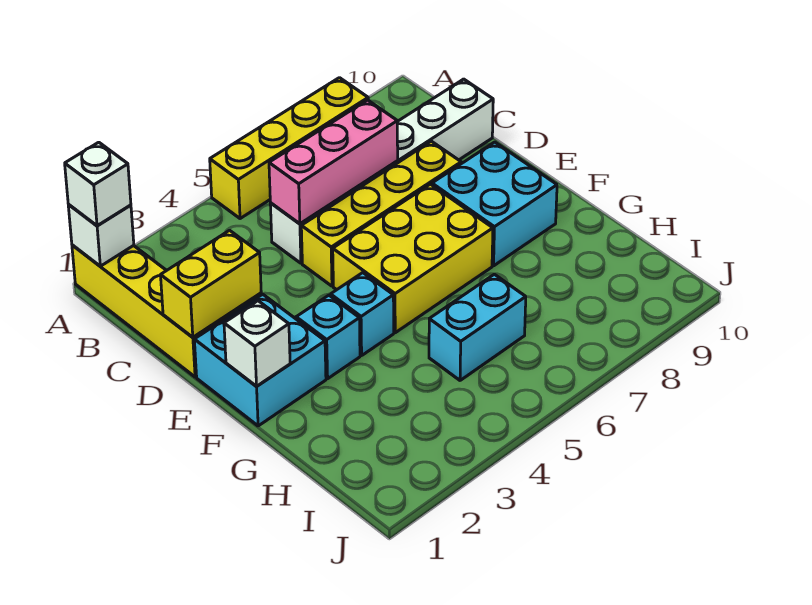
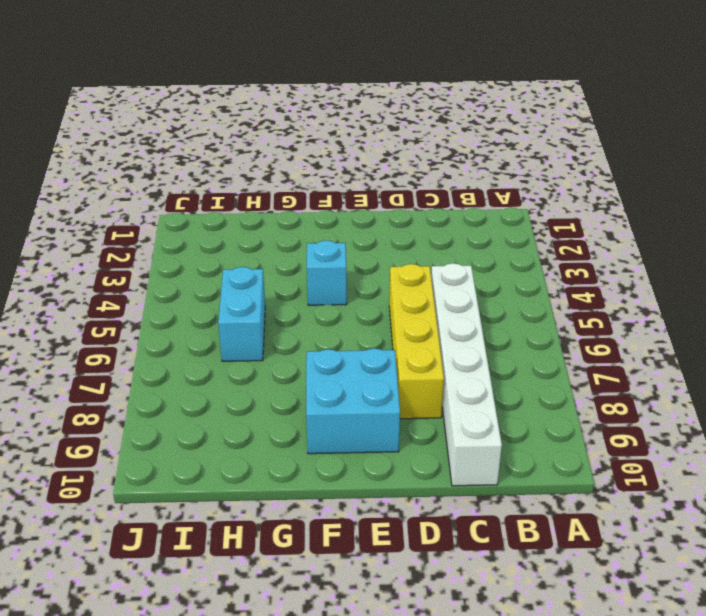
none -> yellow 1x4 brick [72,245,227,377]
none -> yellow 1x4 brick [210,78,368,219]
none -> cyan 2x2 brick [194,294,326,426]

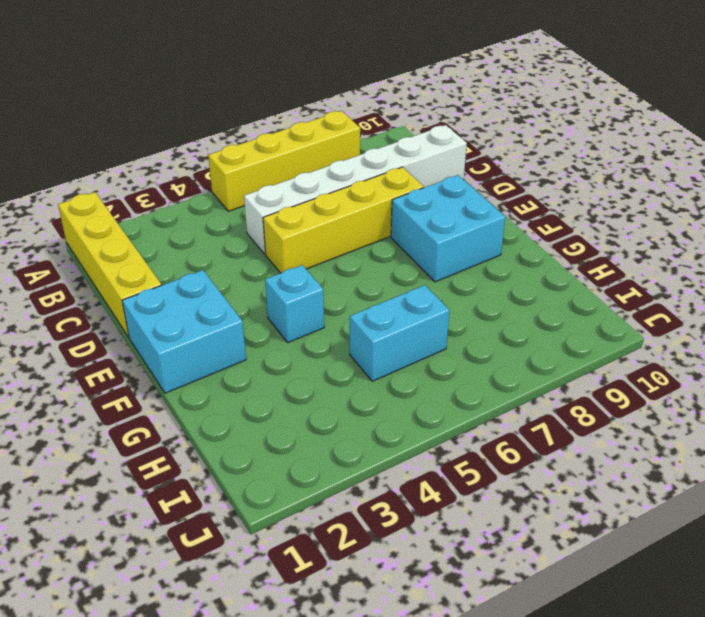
none -> yellow 2x3 brick [333,184,493,333]
none -> cyan 1x1 brick [296,295,360,379]
none -> white 1x1 brick [68,205,134,266]

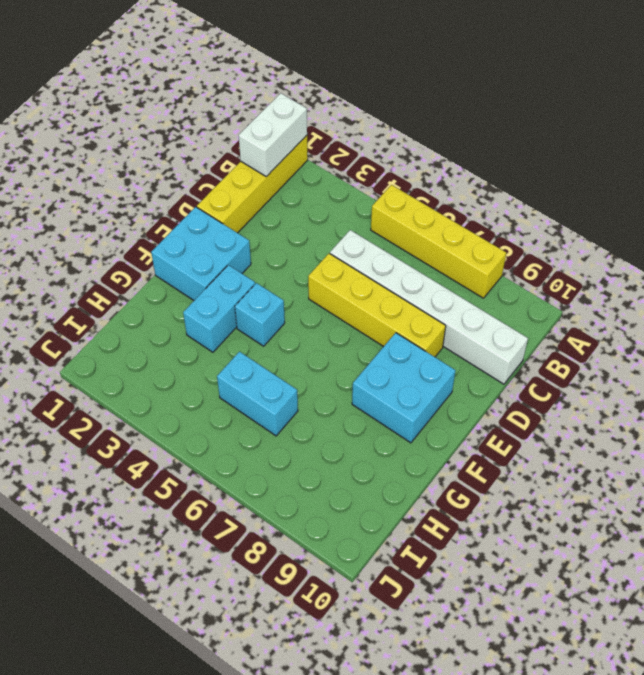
white 1x2 brick [239,93,307,177] -> white 1x1 brick [68,205,134,266]
cyan 1x2 brick [183,265,255,352] -> cyan 1x1 brick [296,295,360,379]
none -> yellow 2x3 brick [333,184,493,333]
none -> pink 1x3 brick [269,100,398,224]
none -> yellow 1x2 brick [161,230,261,337]

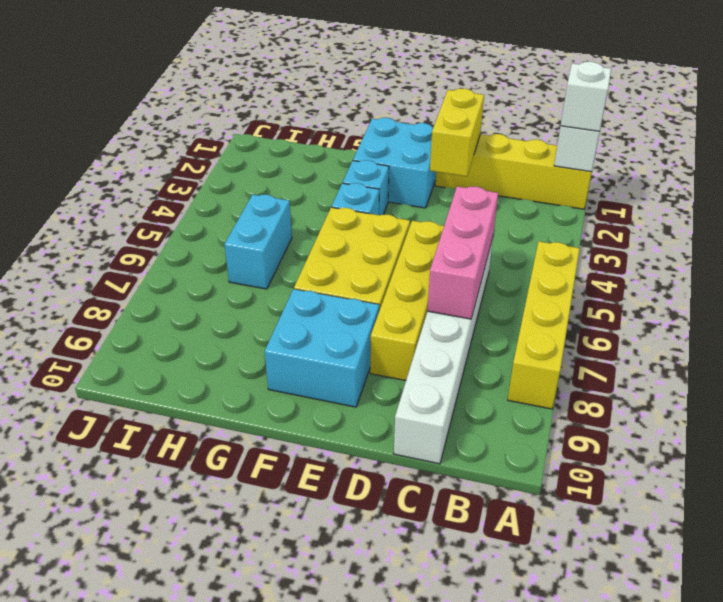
none -> white 1x1 brick [224,301,290,386]

